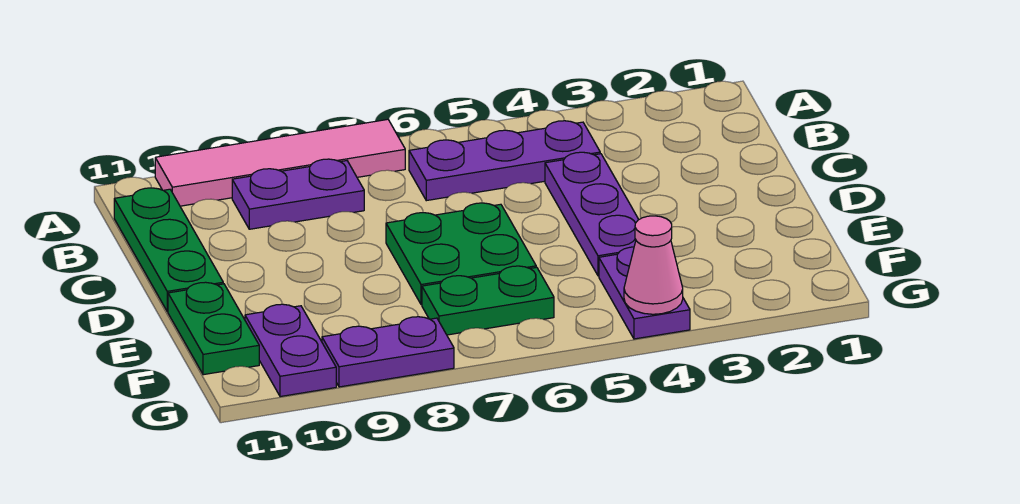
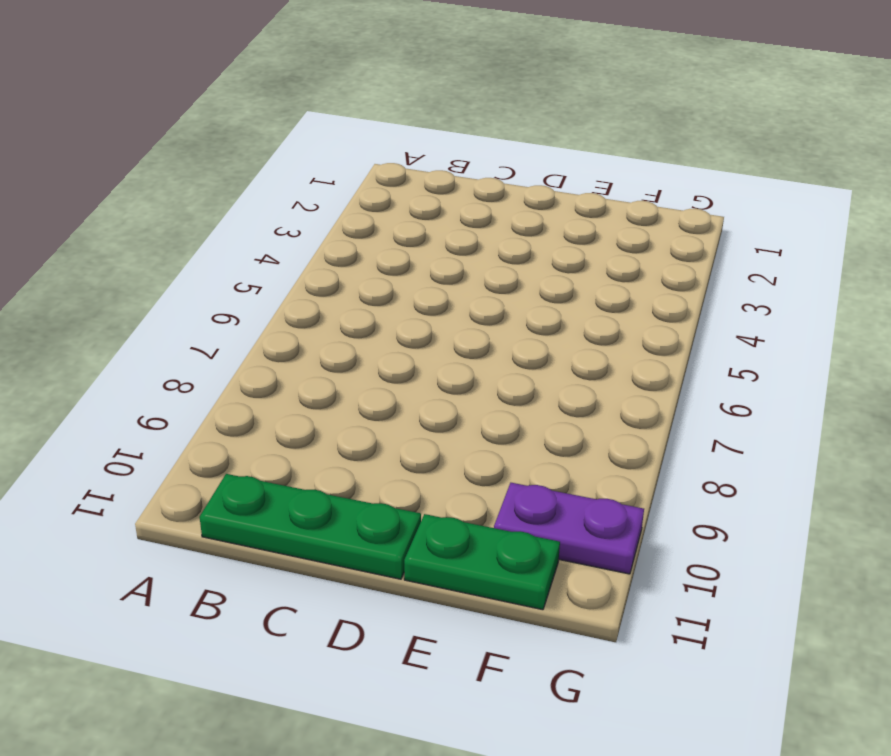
none -> pink 1x4 tile [155,119,405,206]
none -> purple 1x3 plate [409,121,600,201]
none -> purple 1x2 plate [232,159,364,229]

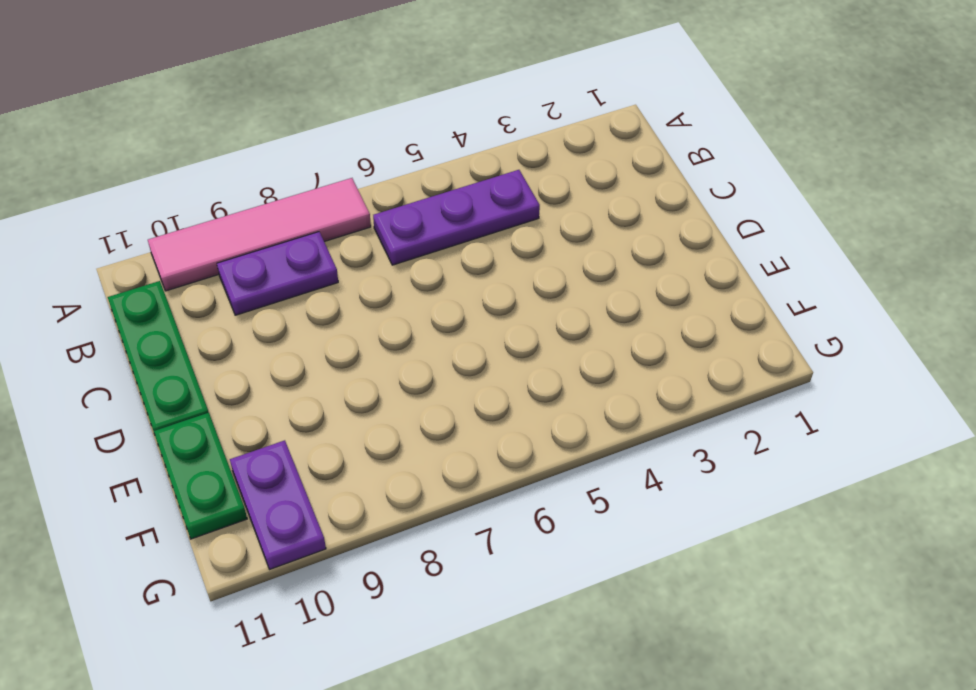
none -> purple 1x3 plate [545,152,639,276]
none -> green 2x2 plate [386,203,536,305]
none -> purple 1x2 plate [599,247,690,339]

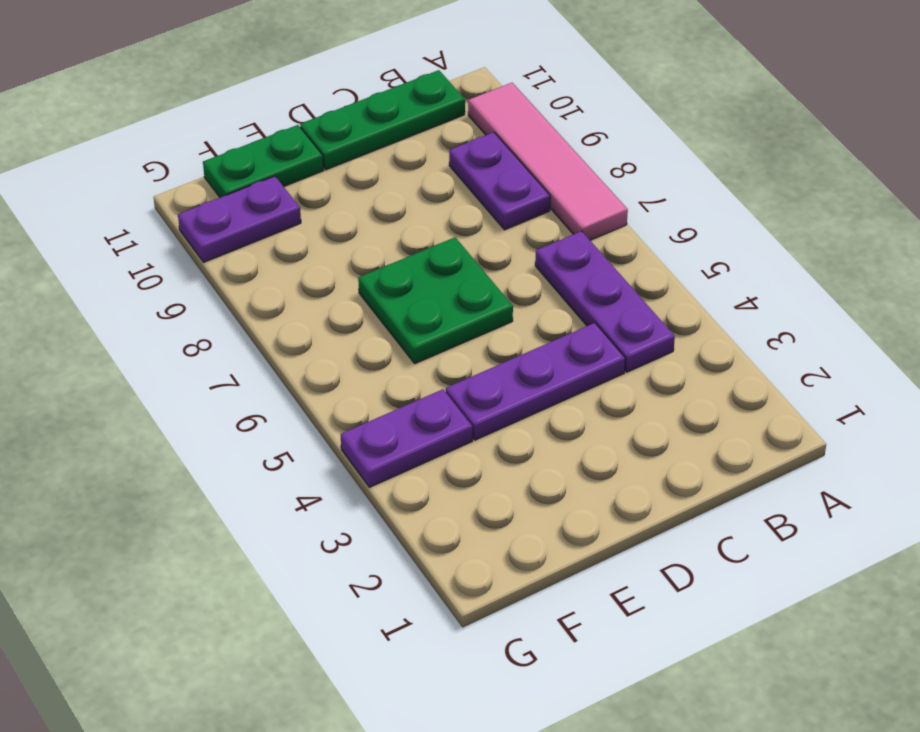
none -> green 1x2 plate [422,266,554,335]
none -> purple 1x2 plate [322,317,454,387]
none -> pink 1x1 cone [624,216,683,314]

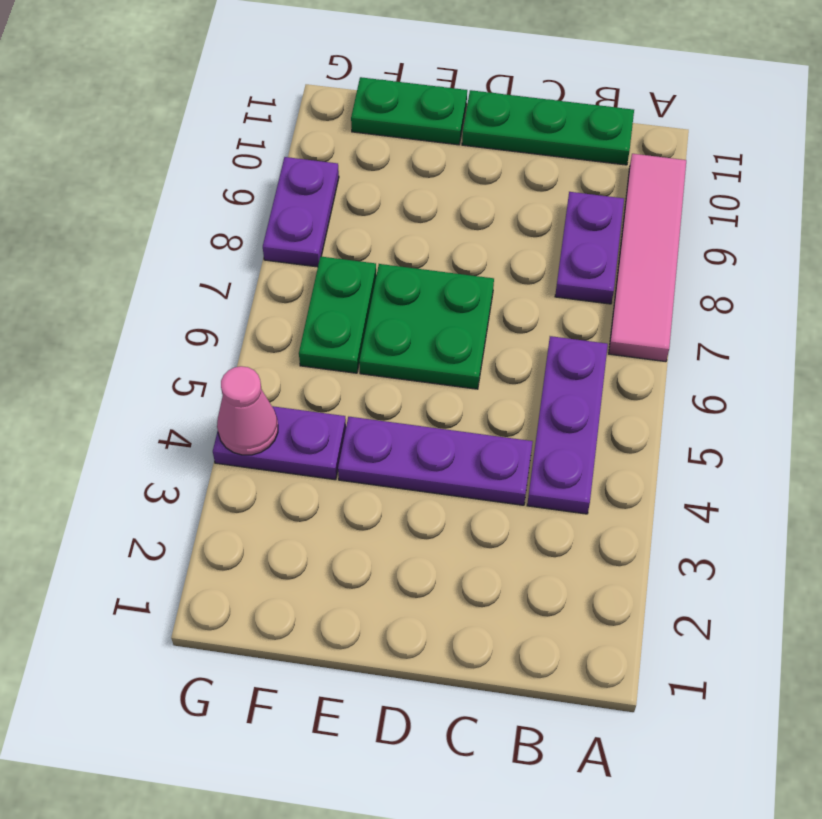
none -> purple 1x2 plate [245,304,336,397]

